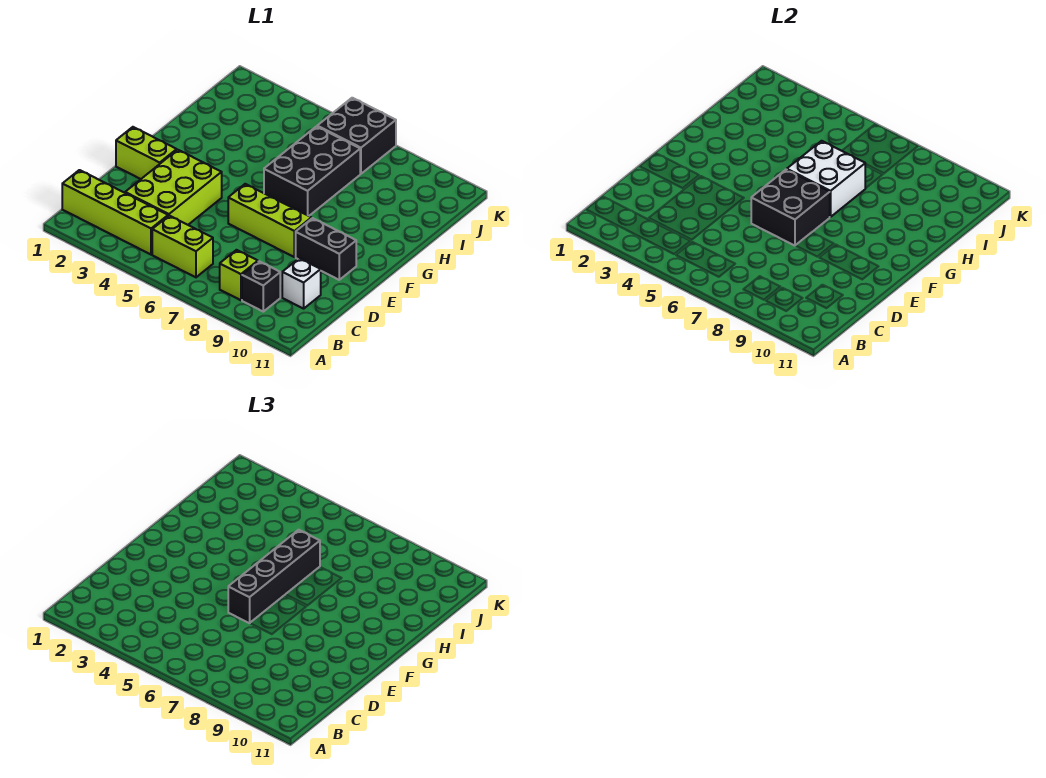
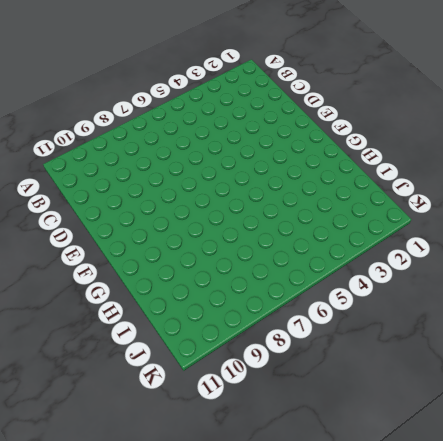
none -> lime 1x4 brick [62,170,168,254]
none -> lime 1x2 brick [152,216,213,277]
none -> lime 1x1 brick [220,250,258,300]

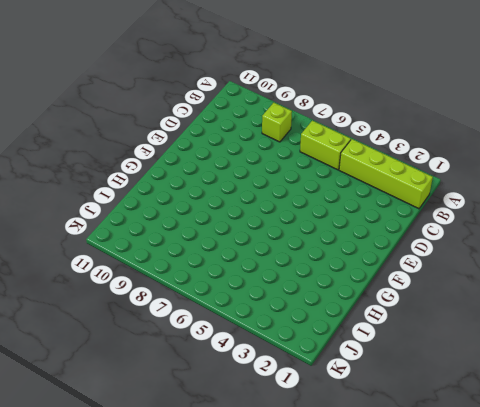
none -> black 1x1 brick [242,261,280,312]
none -> lime 2x3 brick [125,150,222,225]
none -> white 1x1 brick [282,258,321,309]

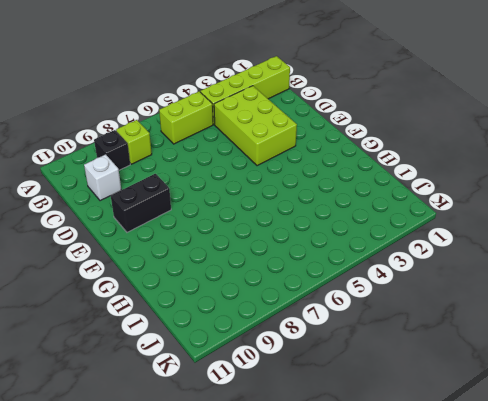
none -> lime 1x2 brick [116,127,177,179]
none -> lime 1x3 brick [228,184,311,257]
none -> black 2x3 brick [264,126,360,216]

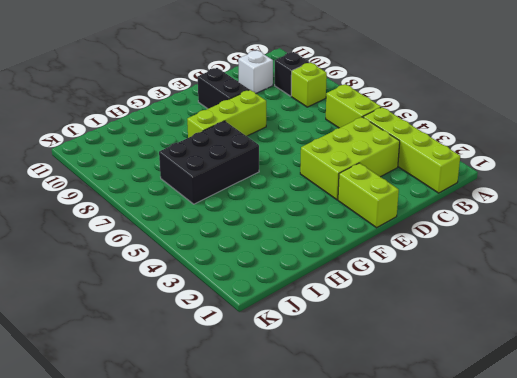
lime 1x3 brick [187,90,266,138] -> lime 1x3 brick turned to [228,184,311,257]
none -> black 2x2 brick [317,98,396,174]
none -> black 2x2 brick [751,170,830,246]
none -> white 2x2 brick [787,141,865,217]

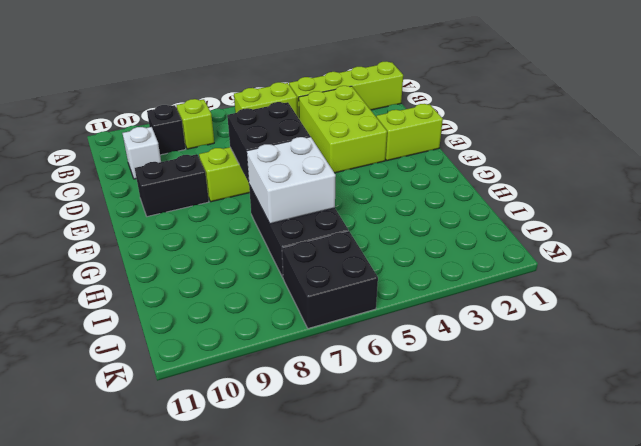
none -> black 1x4 brick [228,530,320,623]

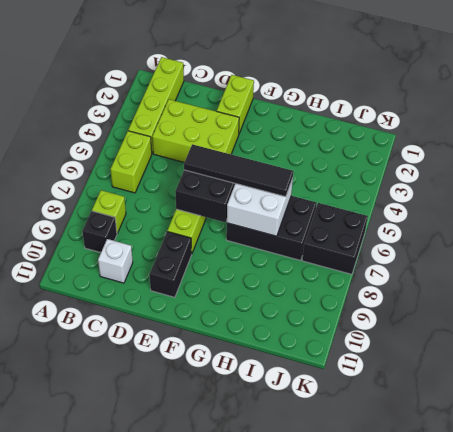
black 1x4 tile [184,144,293,197] -> black 1x4 brick [228,530,320,623]

